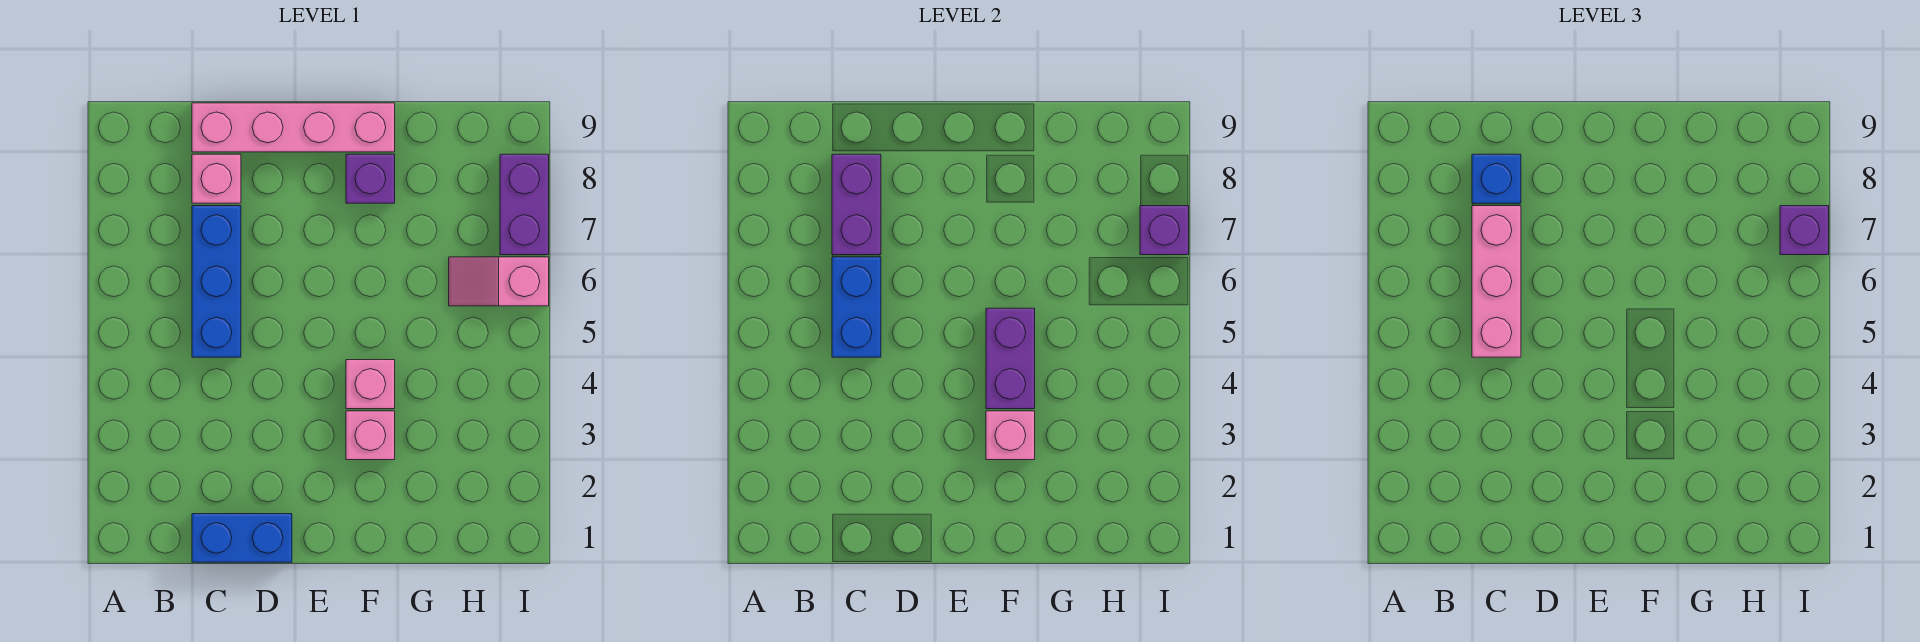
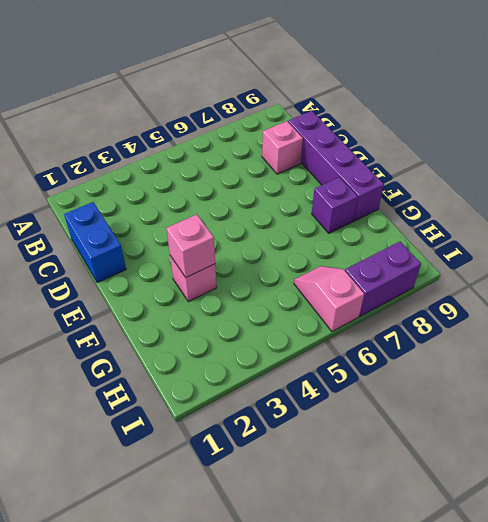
purple 1x4 brick [288,111,384,221] -> pink 1x4 brick [192,103,395,152]
none -> blue 1x3 brick [192,206,241,357]
none -> pink 1x1 brick [346,360,395,409]
none -> blue 1x2 brick [832,257,881,357]

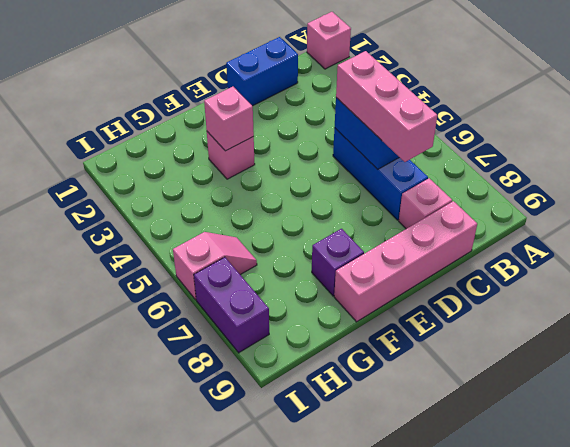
pink 1x1 brick [307,12,351,69] -> pink 1x1 brick moved to [346,360,395,409]
none -> purple 1x2 brick [832,154,881,255]
none -> purple 1x2 brick [986,308,1035,409]
none -> purple 1x1 brick [1140,206,1189,255]

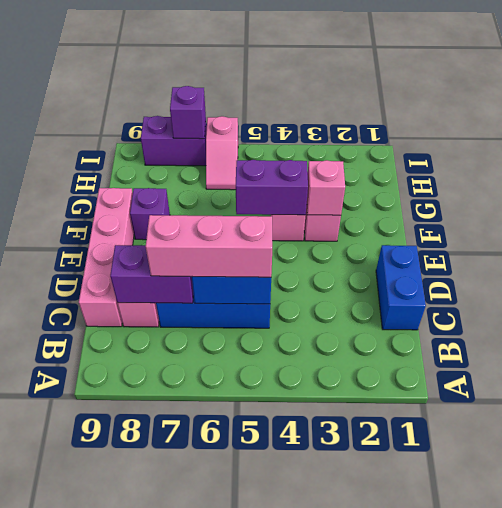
none -> blue 1x1 brick [1472,154,1521,203]
none -> purple 1x1 brick [1780,206,1829,255]

